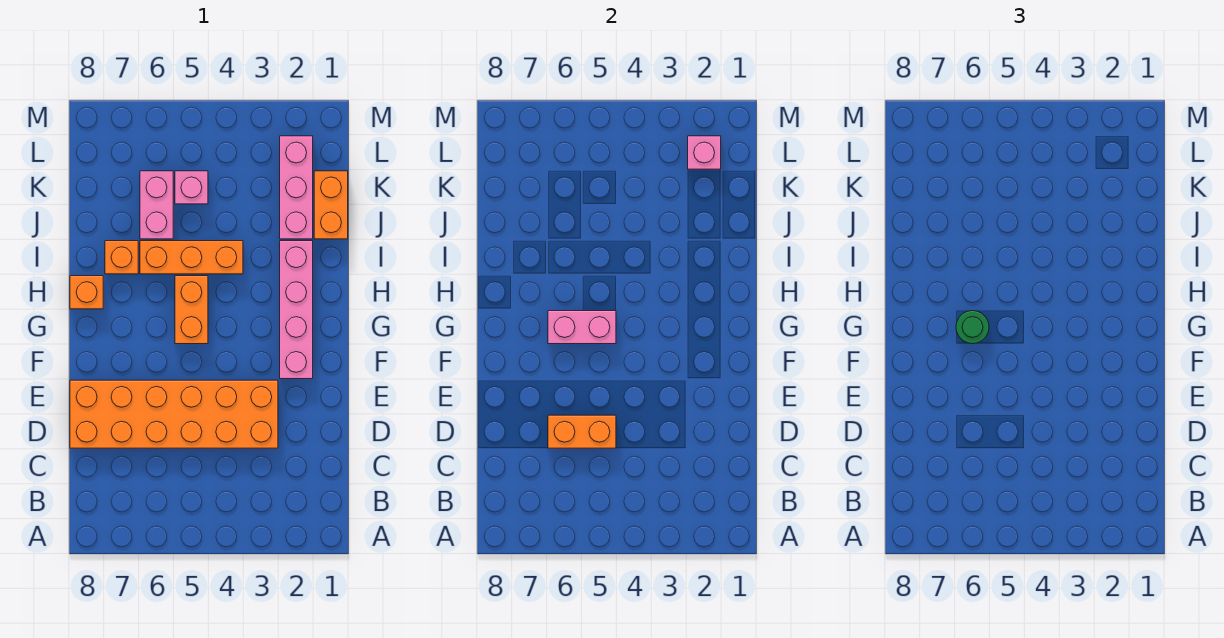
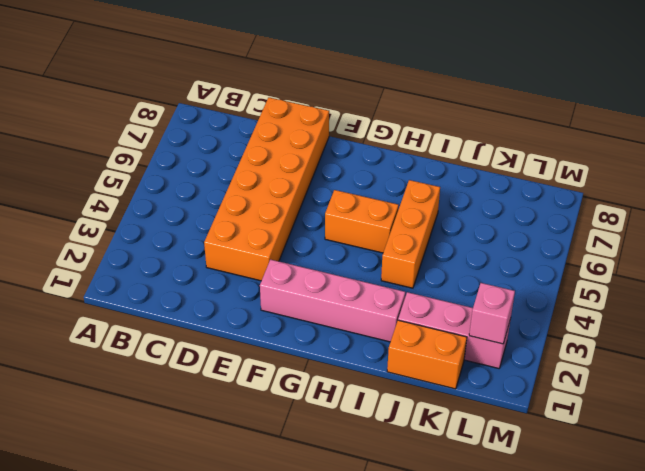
none -> orange 1x1 brick [70,276,103,309]
none -> orange 1x1 brick [105,241,138,274]
none -> pink 1x2 brick [140,171,173,239]

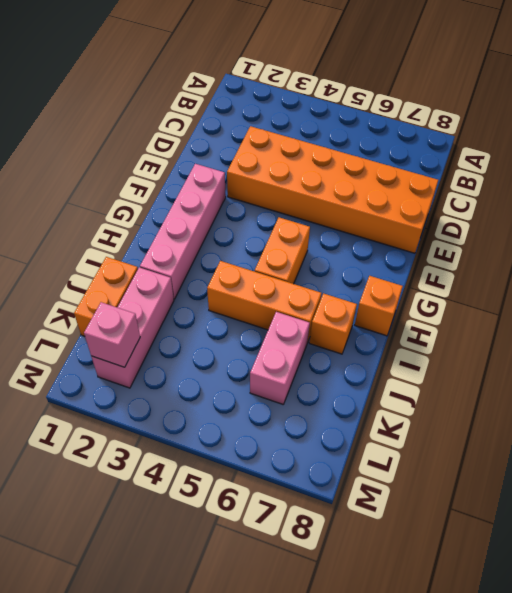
none -> pink 1x1 brick [175,171,208,204]
none -> orange 1x2 brick [548,415,616,448]
none -> pink 1x2 brick [548,311,616,344]

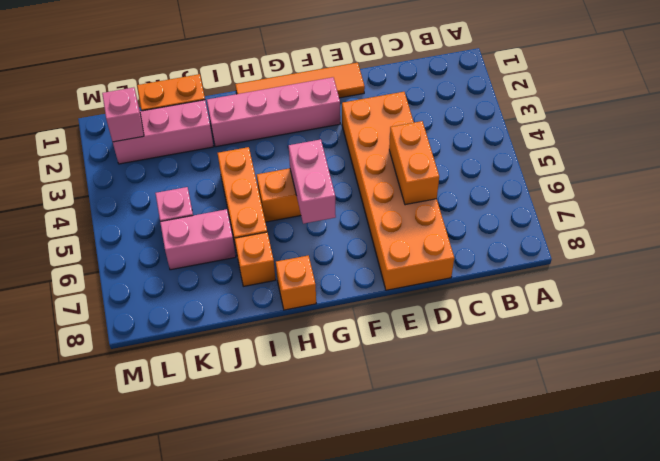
orange 1x4 tile [235,63,365,98] -> none
none -> green 1x1 round brick [956,311,989,344]

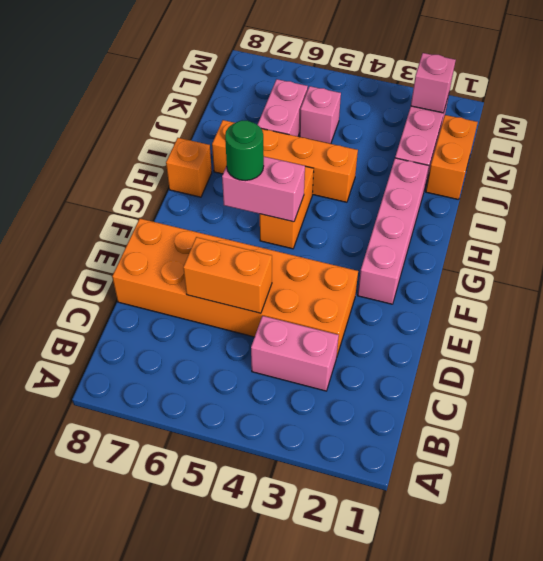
pink 1x2 brick [251,316,339,391] -> none

